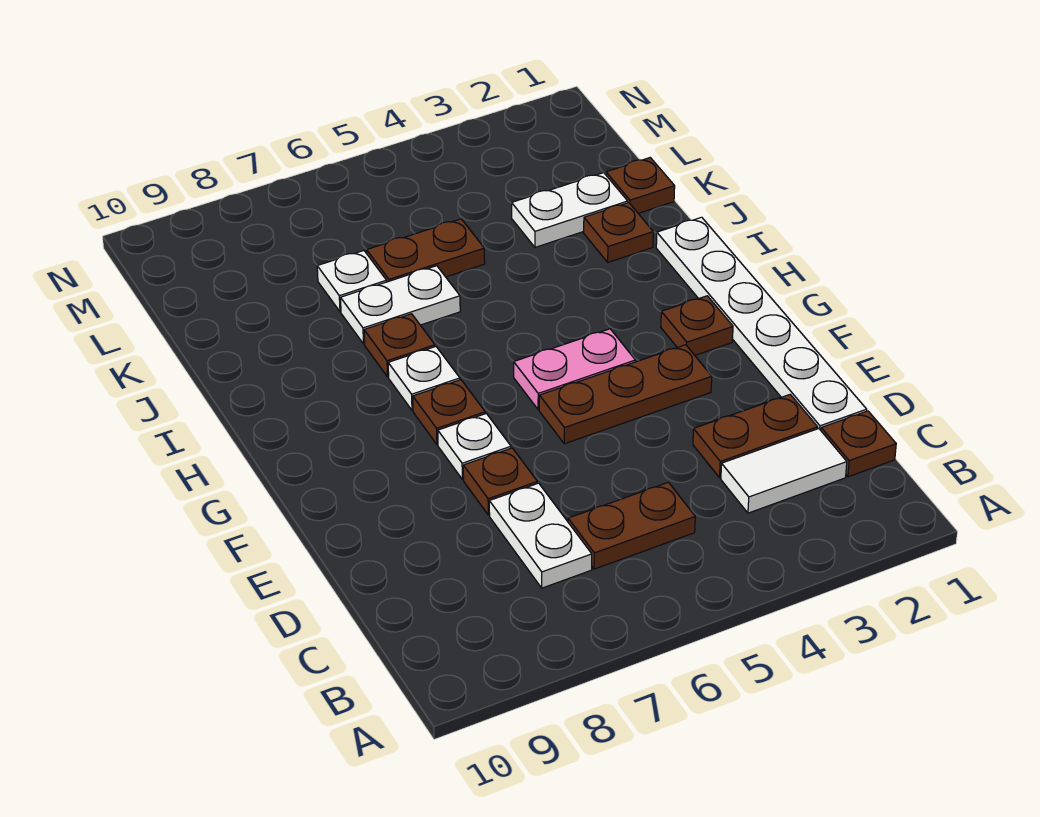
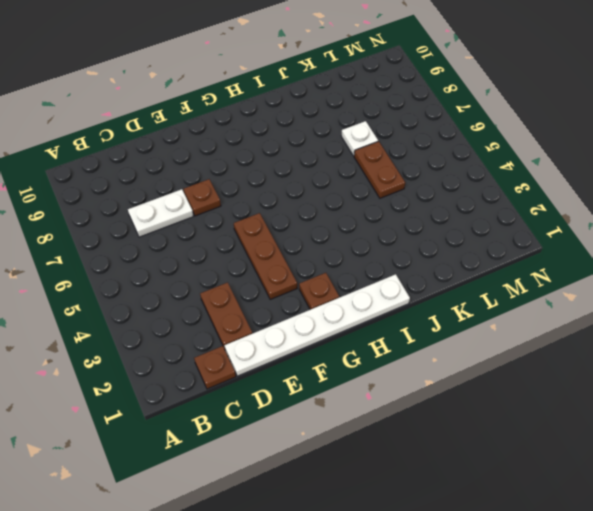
none -> white 1x2 tile [721,429,847,513]
none -> brown 1x2 plate [568,482,695,569]
none -> white 1x1 plate [438,414,511,479]

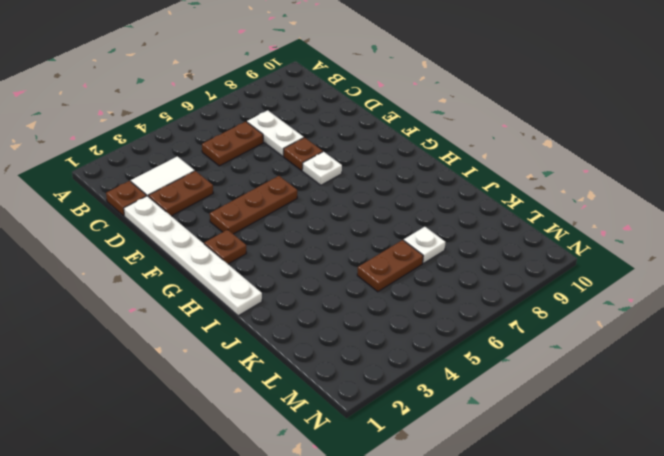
none -> pink 1x2 plate [514,329,635,410]
none -> brown 1x1 plate [413,380,485,445]
none -> white 1x1 plate [388,347,460,410]

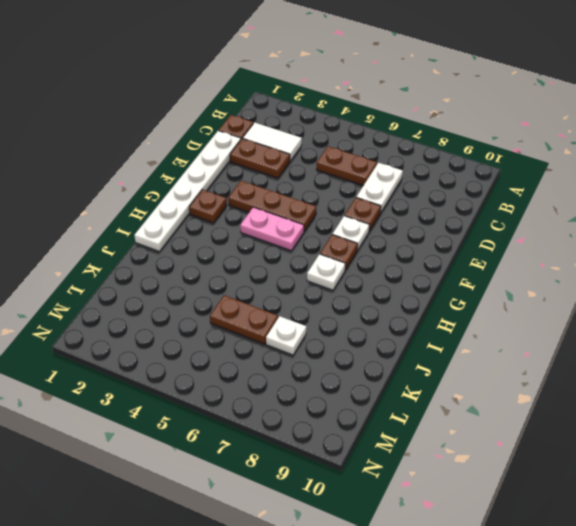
none -> brown 1x1 plate [364,314,435,377]
none -> brown 1x1 plate [584,203,653,262]
none -> white 1x2 plate [341,266,460,344]

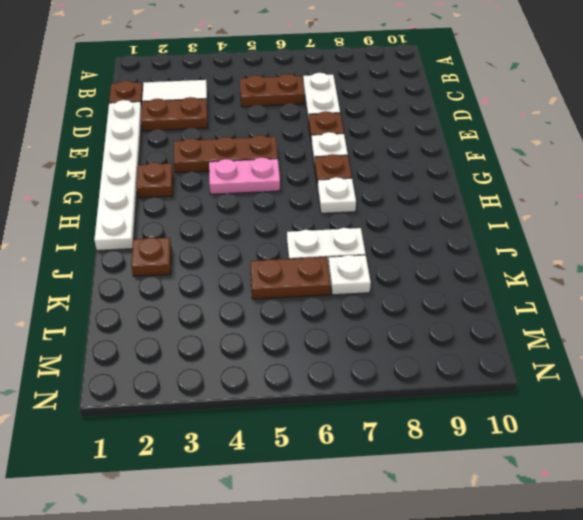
none -> brown 1x1 plate [364,314,435,377]
none -> brown 1x1 plate [606,158,675,213]
none -> white 1x2 plate [512,173,628,247]

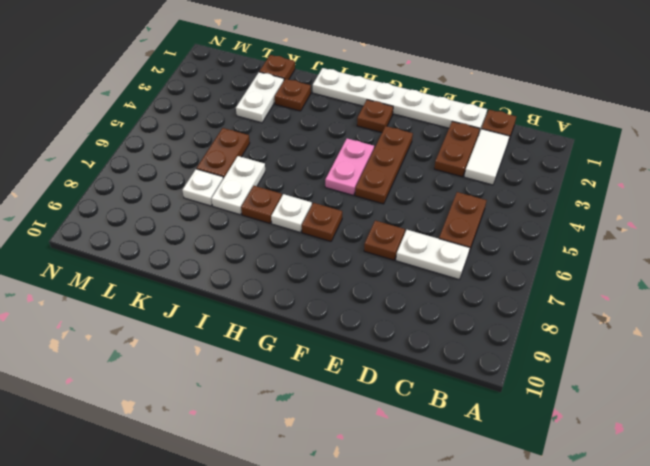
none -> white 1x1 plate [438,414,511,479]

